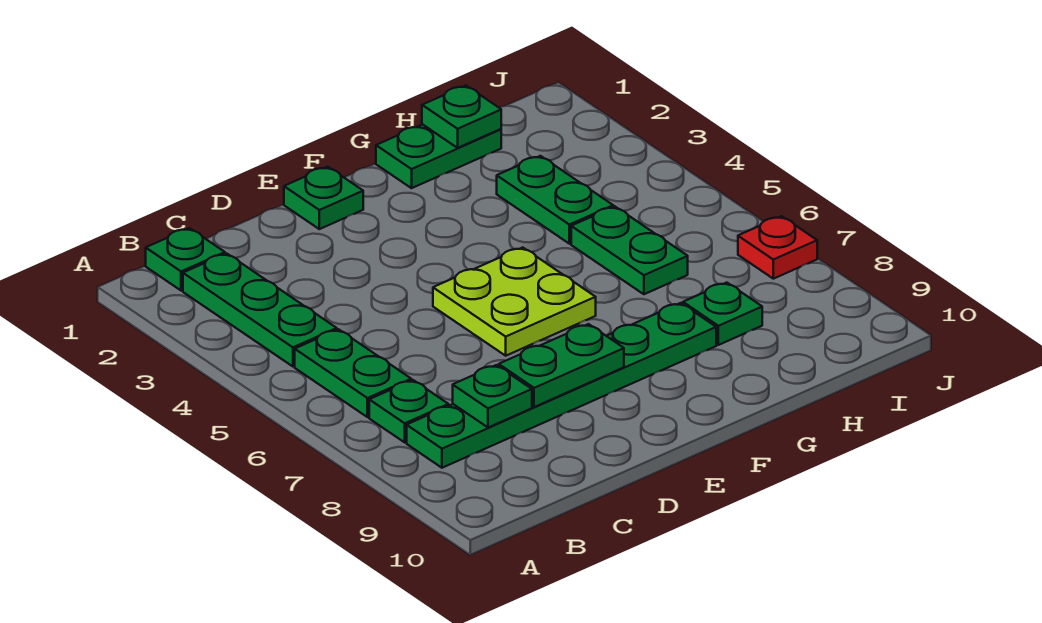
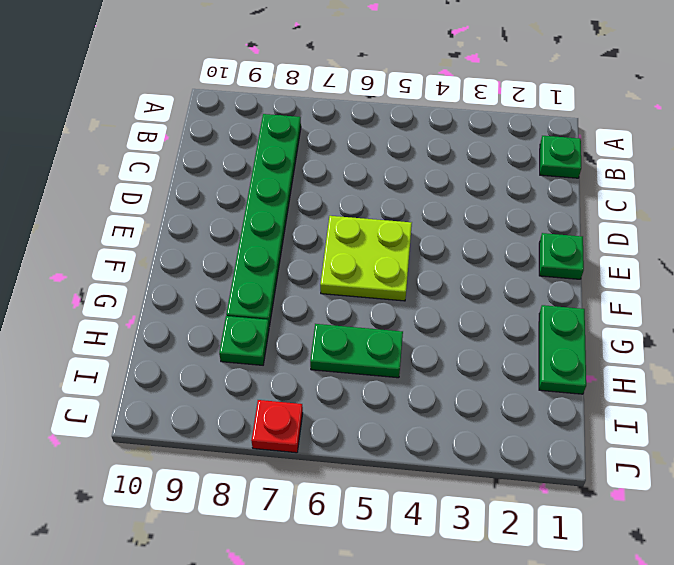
none -> green 1x3 plate [183,253,337,366]
none -> green 1x2 plate [295,329,411,417]
none -> green 1x1 plate [369,380,449,442]

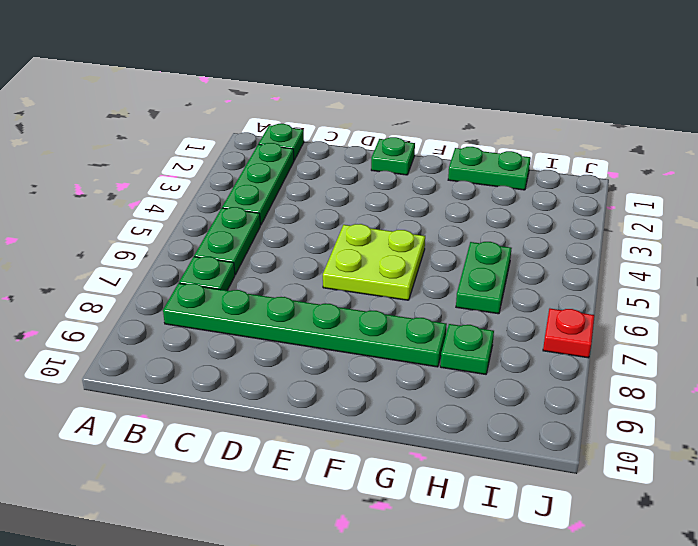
none -> green 1x2 plate [497,156,613,244]
none -> green 1x1 plate [453,365,532,428]
none -> green 1x2 plate [499,324,624,407]

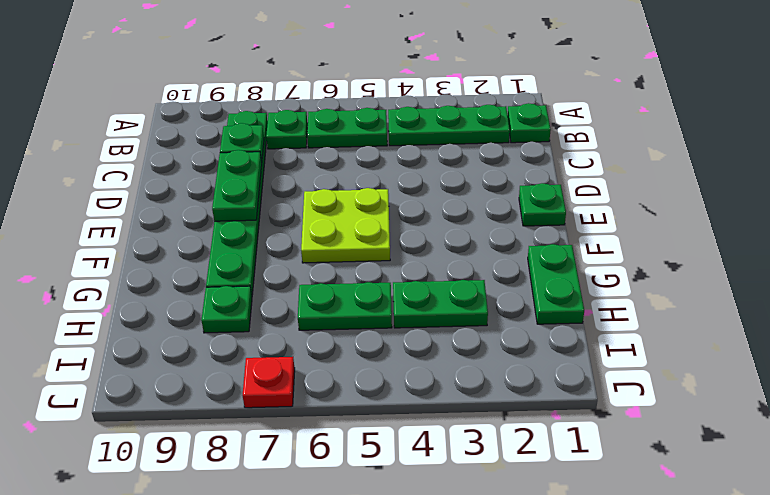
none -> green 1x1 plate [422,86,501,148]

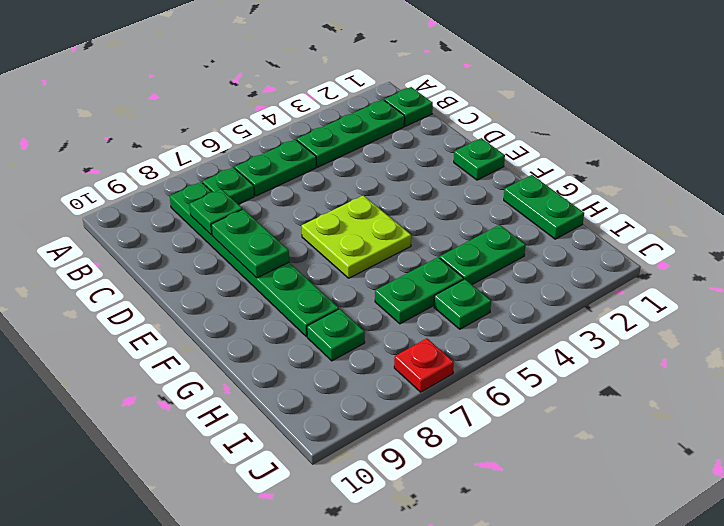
green 1x1 plate [434,279,491,329] -> green 1x1 plate moved to [422,86,501,148]

